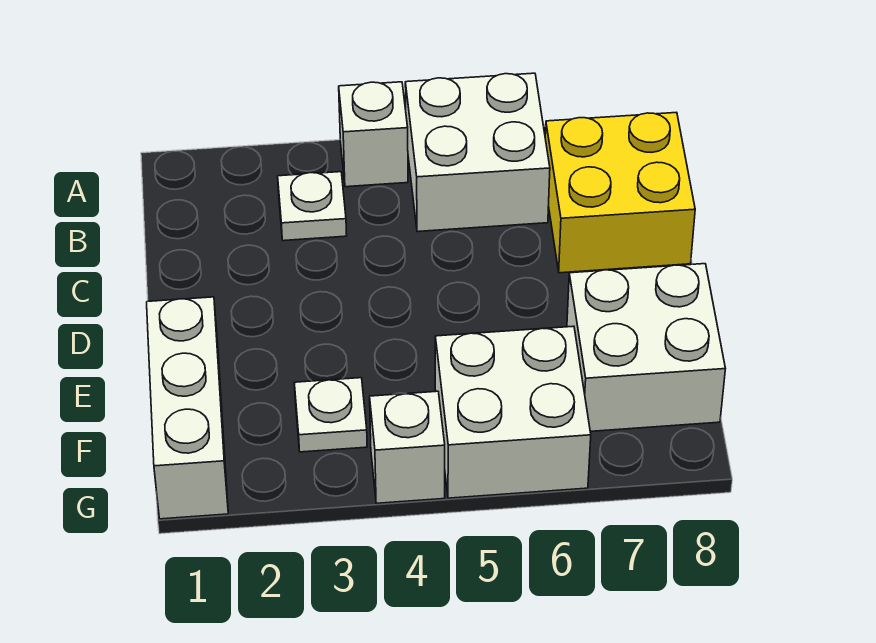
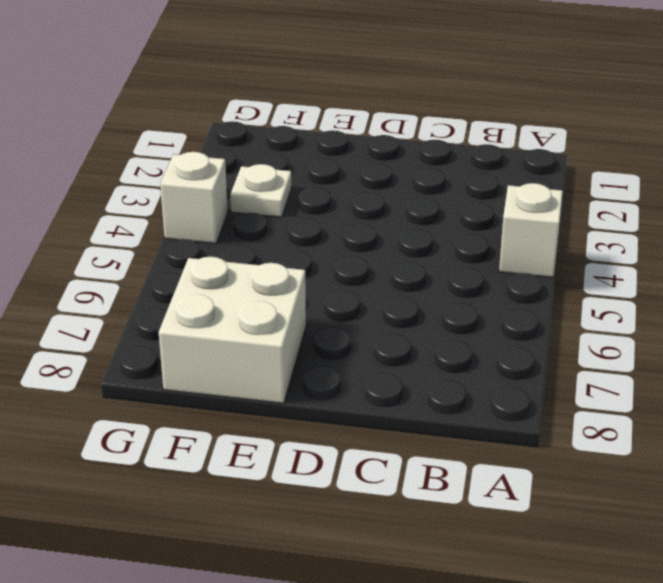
none -> white 2x2 brick [405,73,550,232]
none -> white 1x1 plate [278,172,347,241]

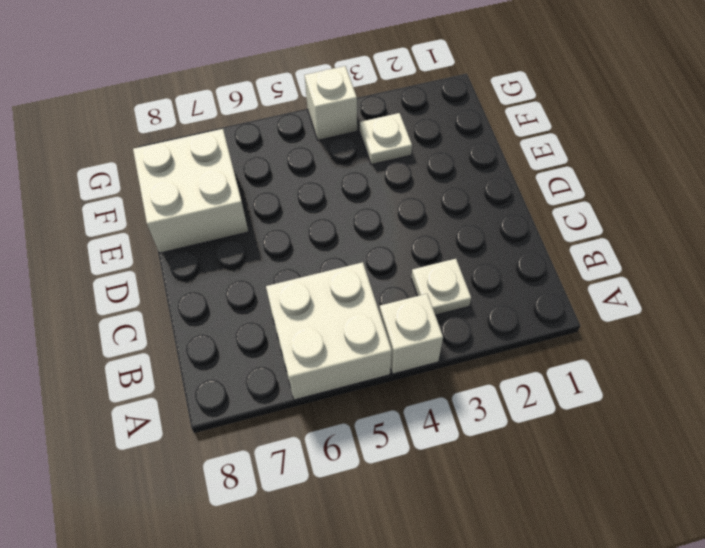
none -> yellow 2x2 brick [545,112,695,273]
none -> white 1x3 brick [147,297,228,519]

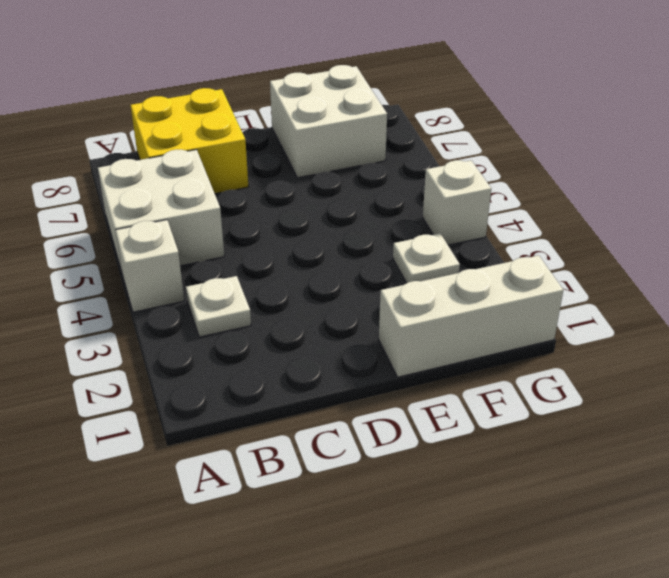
none -> white 2x2 brick [435,326,591,498]

